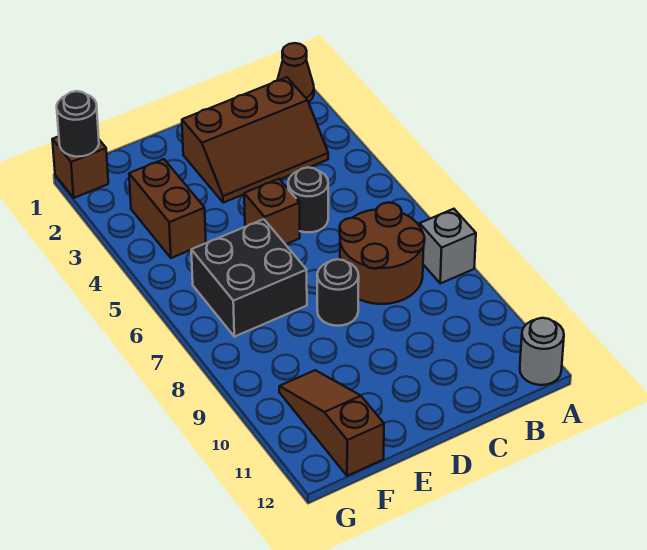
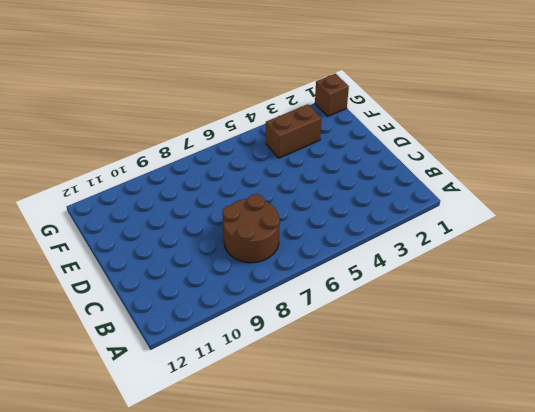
none -> brown 1x1 cone [277,43,314,102]
none -> grey 1x1 brick [420,209,476,283]
none -> grey 1x1 round brick [520,318,564,385]

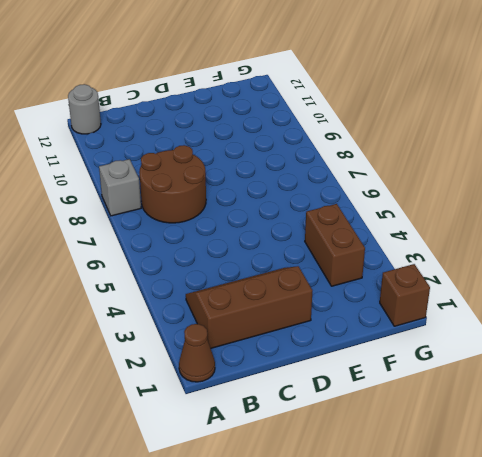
none -> black 1x1 round brick [288,167,328,232]
none -> brown 1x1 brick [244,179,300,244]
none -> black 1x1 round brick [317,259,359,326]

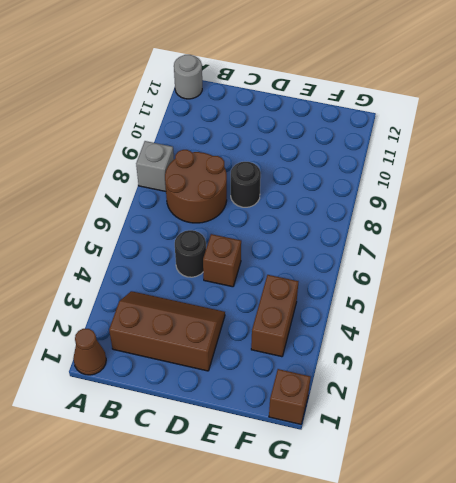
none -> black 2x2 brick [191,219,307,337]
none -> brown 1x3 slope [279,370,384,476]
none -> black 1x1 round brick [57,91,99,157]

